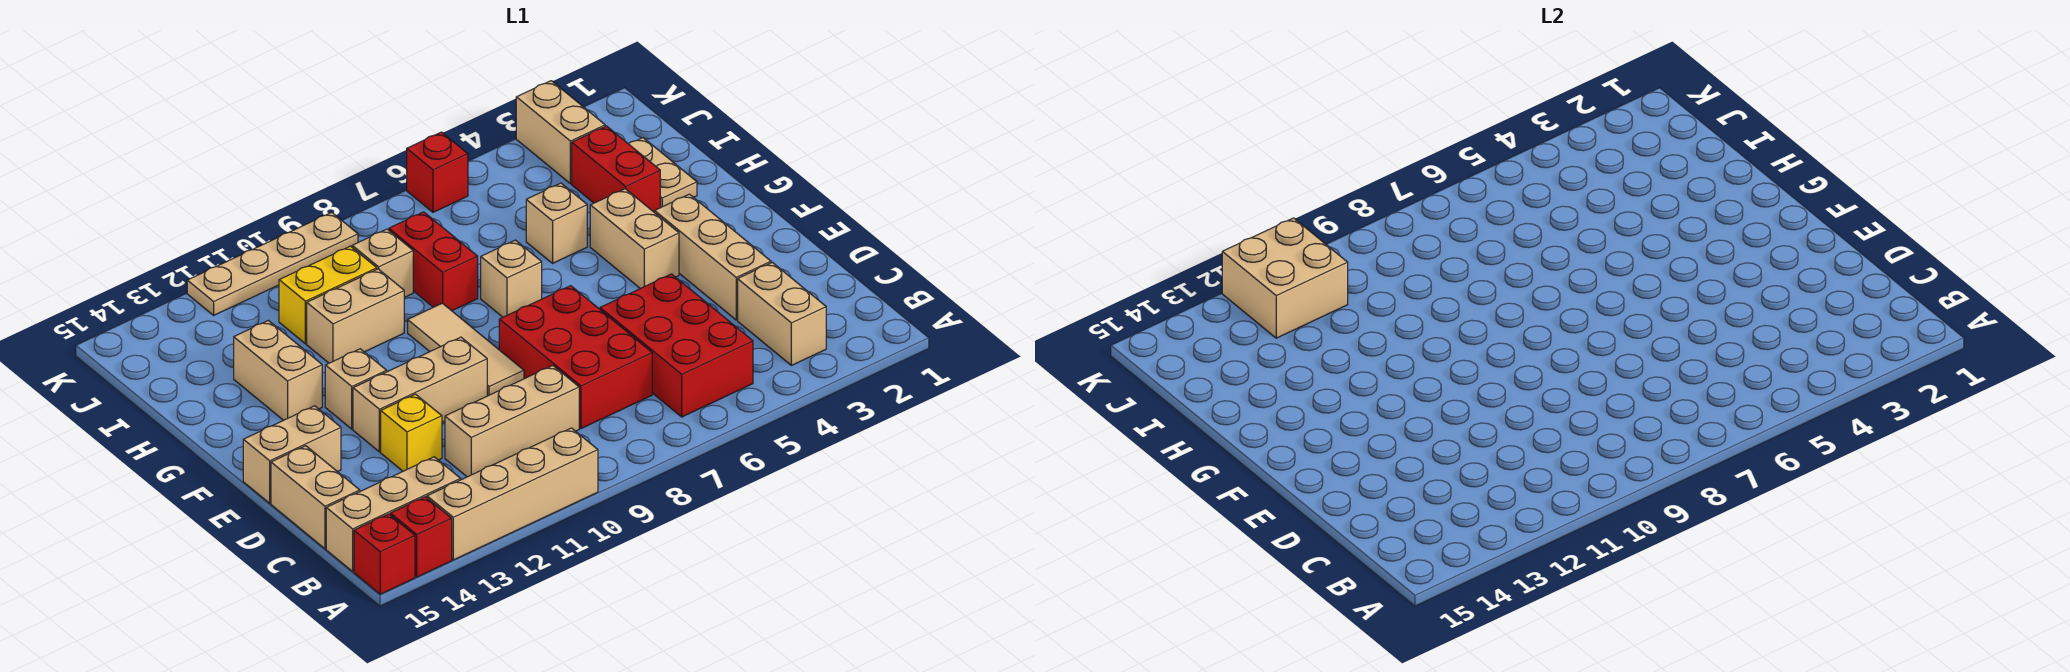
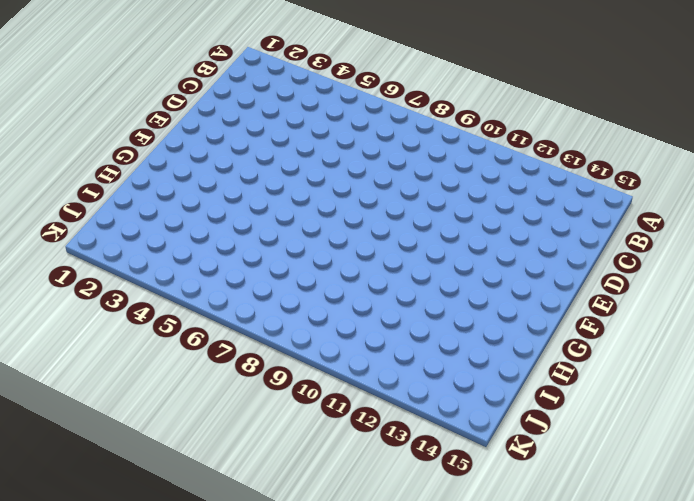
none -> tan 1x4 brick [427,428,598,560]
none -> red 1x1 brick [390,497,452,577]
none -> red 1x1 brick [354,514,415,594]

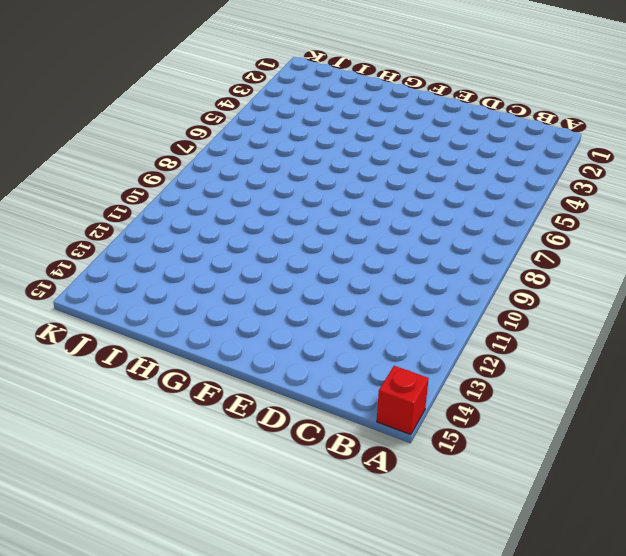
none -> tan 1x4 brick [427,428,598,560]
none -> red 1x1 brick [390,497,452,577]
none -> tan 1x2 brick [738,262,826,365]

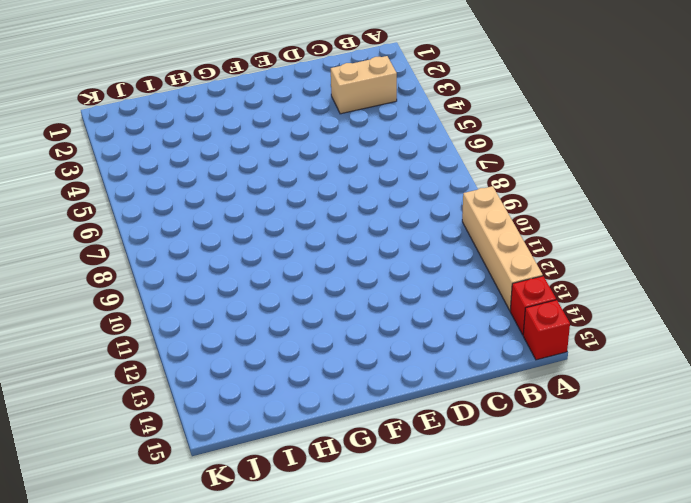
none -> red 2x3 brick [600,274,753,417]
none -> tan 1x3 brick [326,457,461,571]
none -> red 2x3 brick [499,286,652,429]

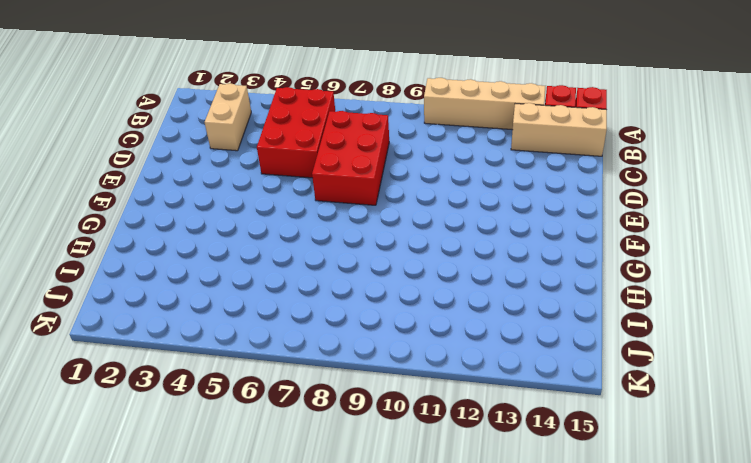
none -> tan 1x3 brick [445,366,579,477]
none -> tan 1x2 brick [271,446,360,549]
none -> tan 1x3 brick [655,194,771,320]

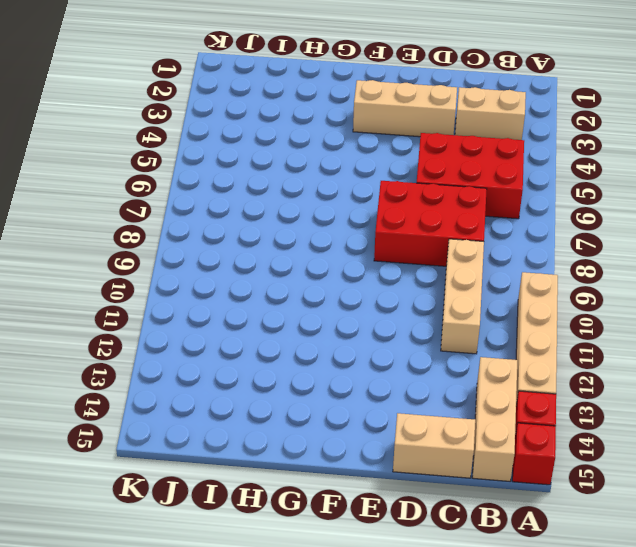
none -> yellow 1x1 brick [381,394,442,471]
none -> tan 1x3 tile [408,303,524,396]
none -> tan 1x3 brick [353,337,487,452]

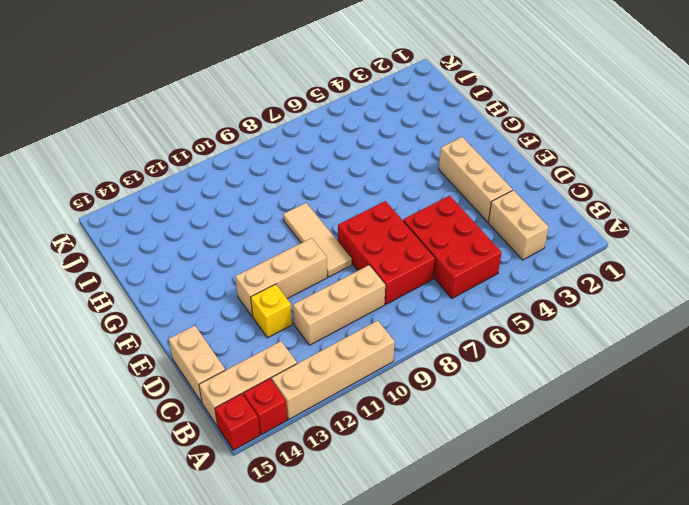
none -> tan 1x2 brick [243,406,341,503]
none -> tan 1x2 brick [590,189,679,288]
none -> tan 1x1 brick [325,349,387,429]

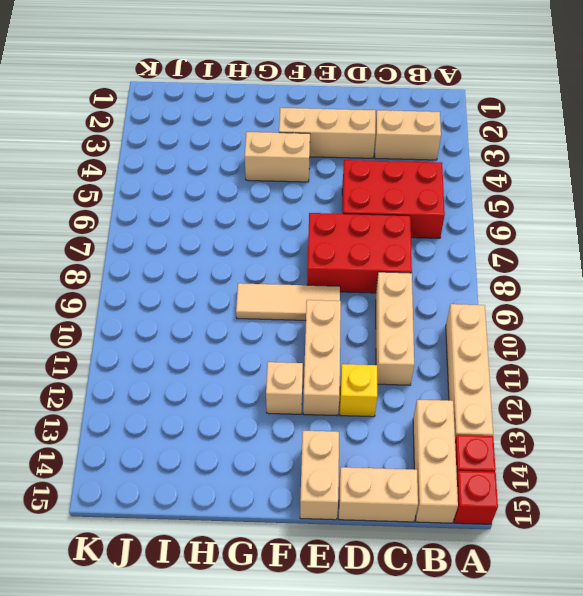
none -> tan 1x1 brick [481,240,542,317]
none -> tan 1x2 brick [234,321,322,420]
none -> tan 1x2 plate [629,138,697,208]

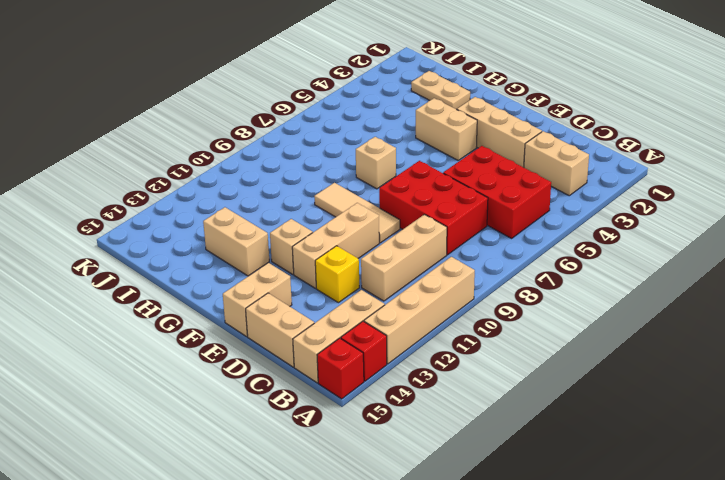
none -> red 1x2 brick [572,126,660,213]
none -> tan 1x1 brick [526,183,587,263]
none -> red 1x2 brick [389,212,478,311]

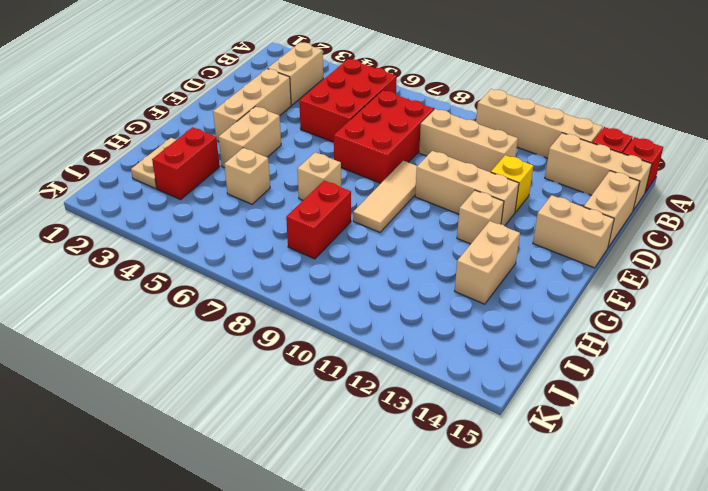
none -> tan 1x2 brick [307,269,404,363]
none -> tan 1x1 brick [352,229,413,297]
none -> yellow 1x2 brick [279,246,377,344]

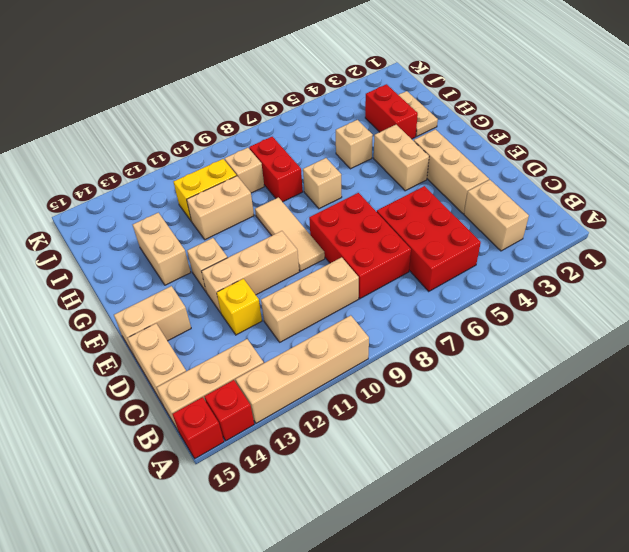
none -> tan 1x2 brick [516,81,605,184]
none -> red 1x1 brick [407,132,468,212]
none -> tan 1x4 plate [187,212,358,315]

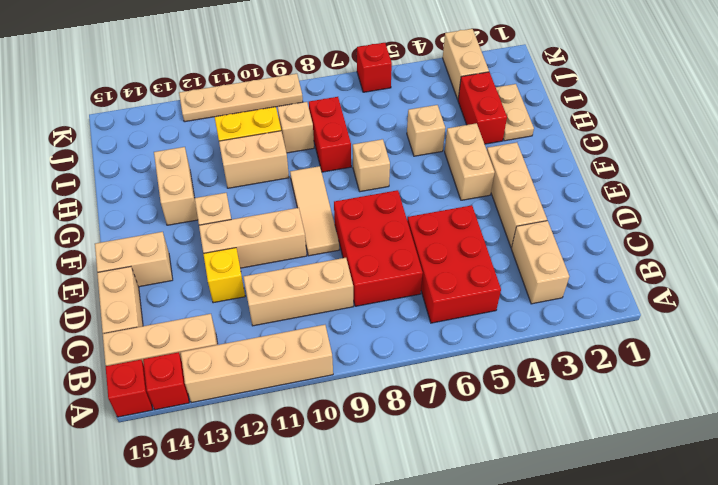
none -> tan 2x2 brick [1222,218,1348,338]

